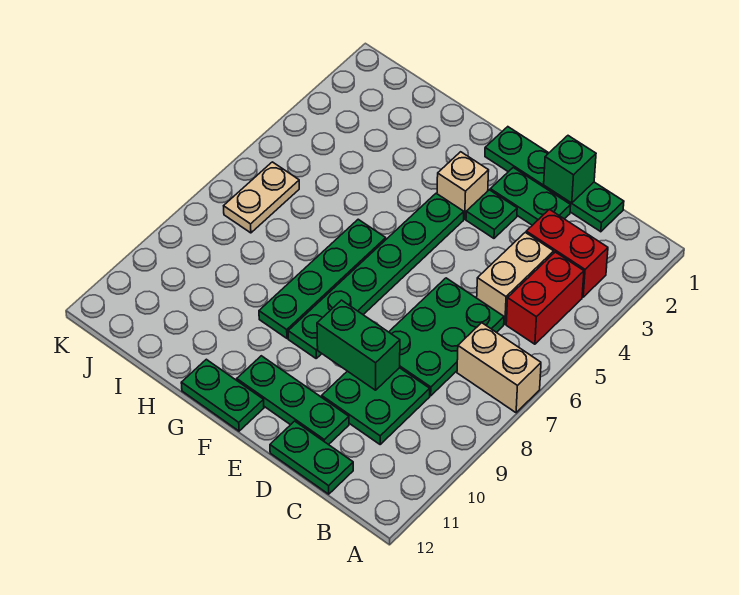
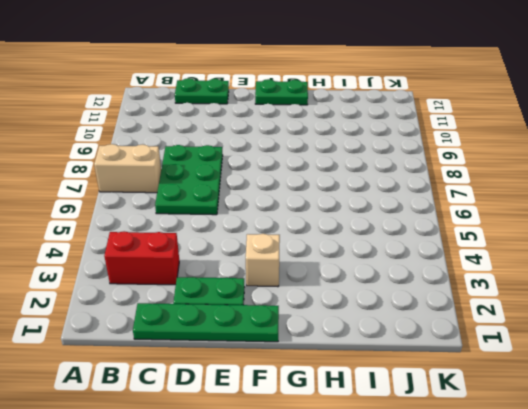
none -> red 1x2 brick [506,252,584,344]
none -> tan 1x2 brick [477,232,554,324]
none -> green 2x2 plate [322,368,430,444]

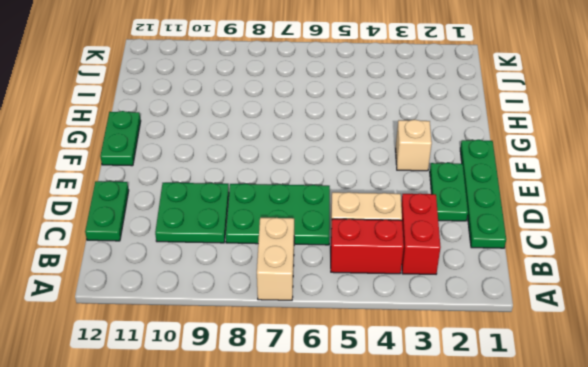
none -> green 1x3 plate [237,356,349,445]
none -> green 1x1 plate [466,190,517,238]
none -> green 1x6 plate [288,193,464,358]

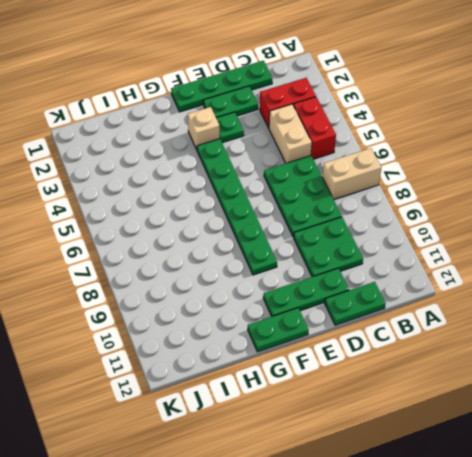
none -> green 1x4 plate [259,219,386,338]
none -> tan 1x2 plate [224,162,299,233]
none -> green 1x1 brick [544,136,596,203]

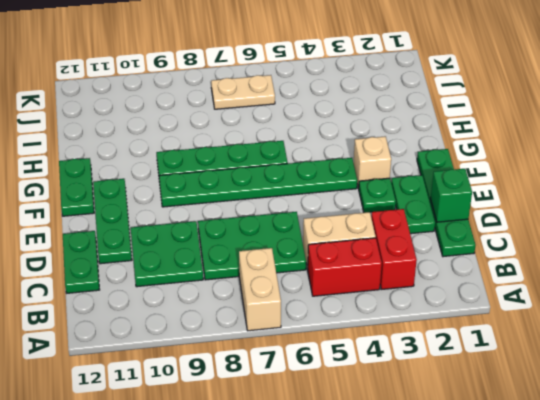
none -> green 1x2 brick [317,300,400,390]

